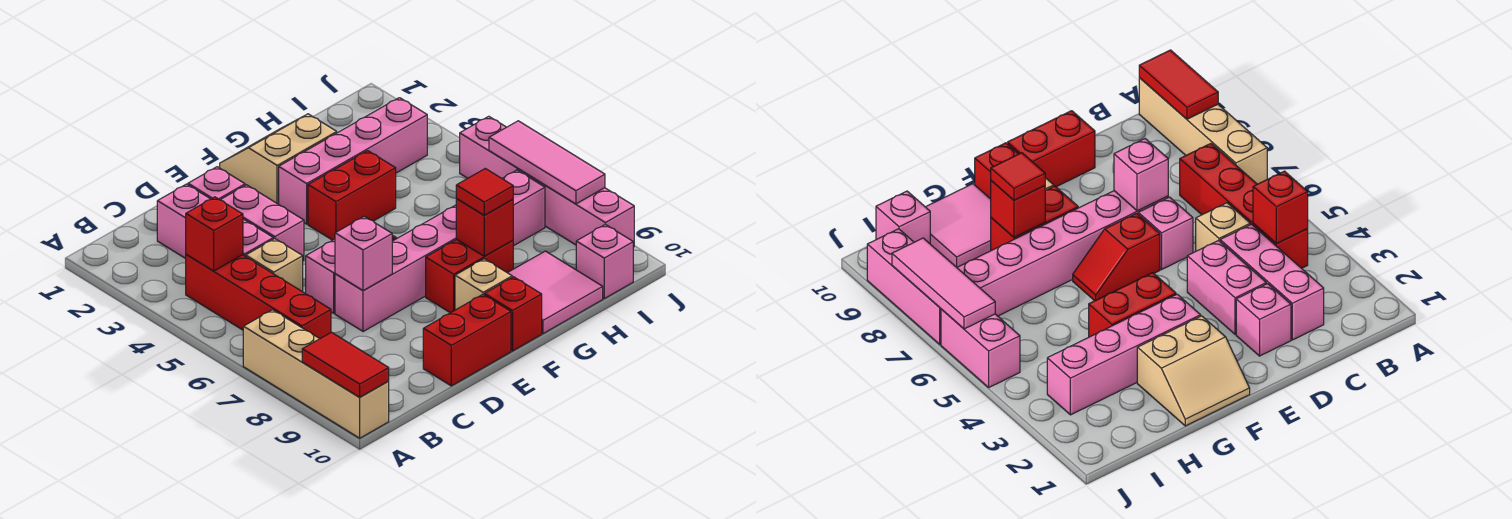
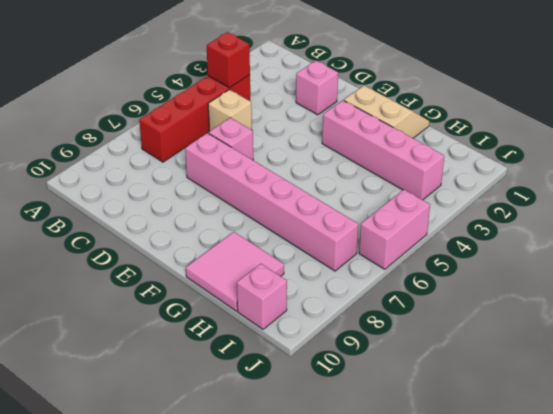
none -> tan 1x4 brick [243,310,389,438]
none -> pink 1x3 brick [157,184,273,259]
none -> pink 1x2 brick [221,185,304,261]

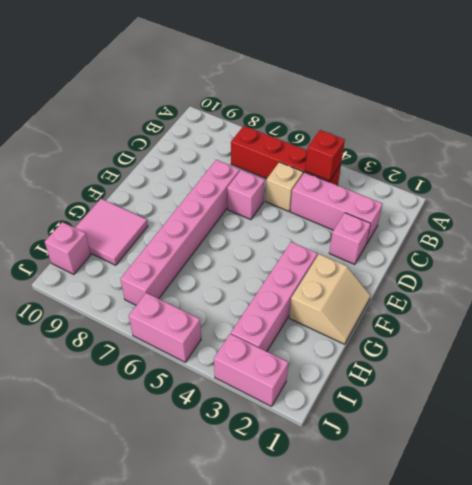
pink 1x2 brick [214,334,288,406] -> pink 1x2 brick moved to [221,185,304,261]
none -> tan 1x4 brick [243,310,389,438]
none -> red 1x2 brick [423,294,511,386]
none -> red 1x2 slope [1073,213,1160,301]

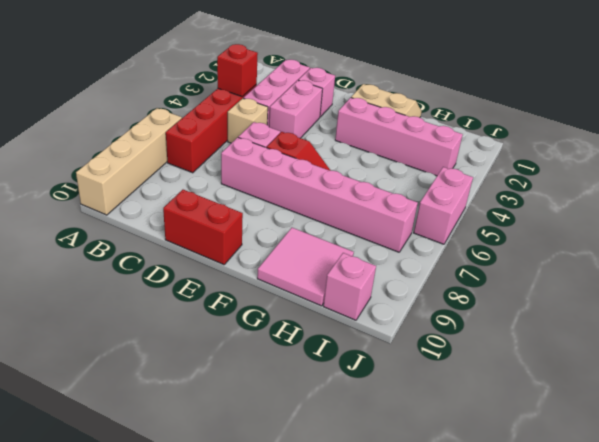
none -> red 1x2 brick [308,151,396,240]
none -> red 1x2 brick [426,240,513,313]
none -> tan 1x1 brick [455,259,512,310]

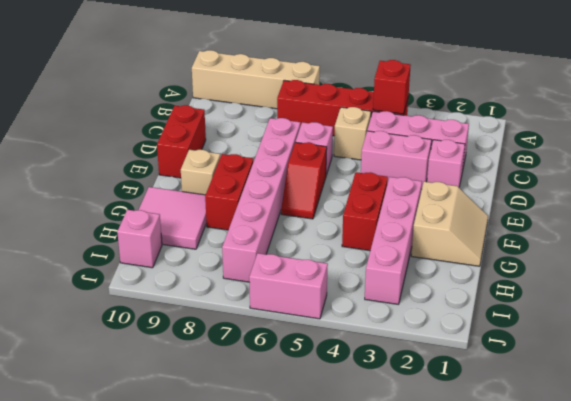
none -> red 1x1 brick [485,277,542,351]
none -> pink 1x3 brick [519,169,634,247]
none -> red 1x2 tile [302,332,389,397]

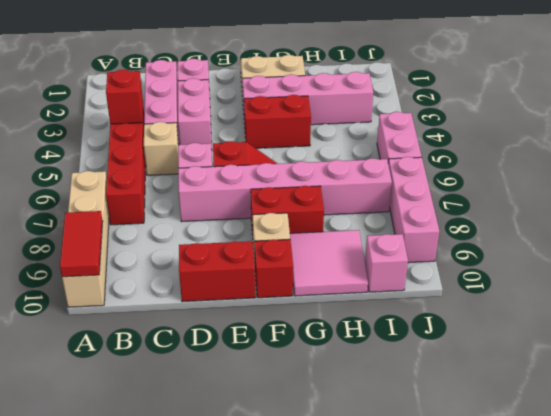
none -> pink 1x1 brick [335,216,392,291]
none -> red 1x1 brick [456,199,513,256]
none -> pink 1x3 tile [489,121,605,204]

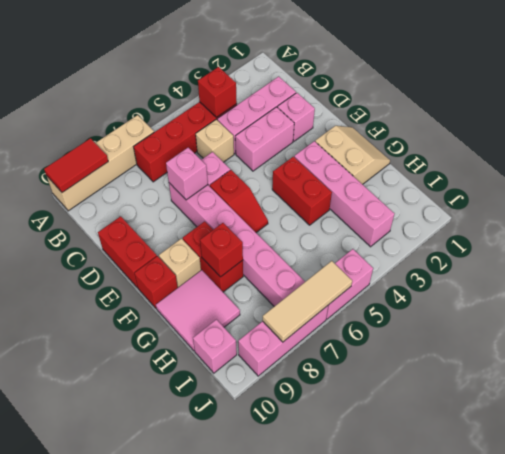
tan 1x3 tile [262,261,352,342] -> pink 1x3 tile [489,121,605,204]
none -> red 1x1 tile [456,168,513,215]

